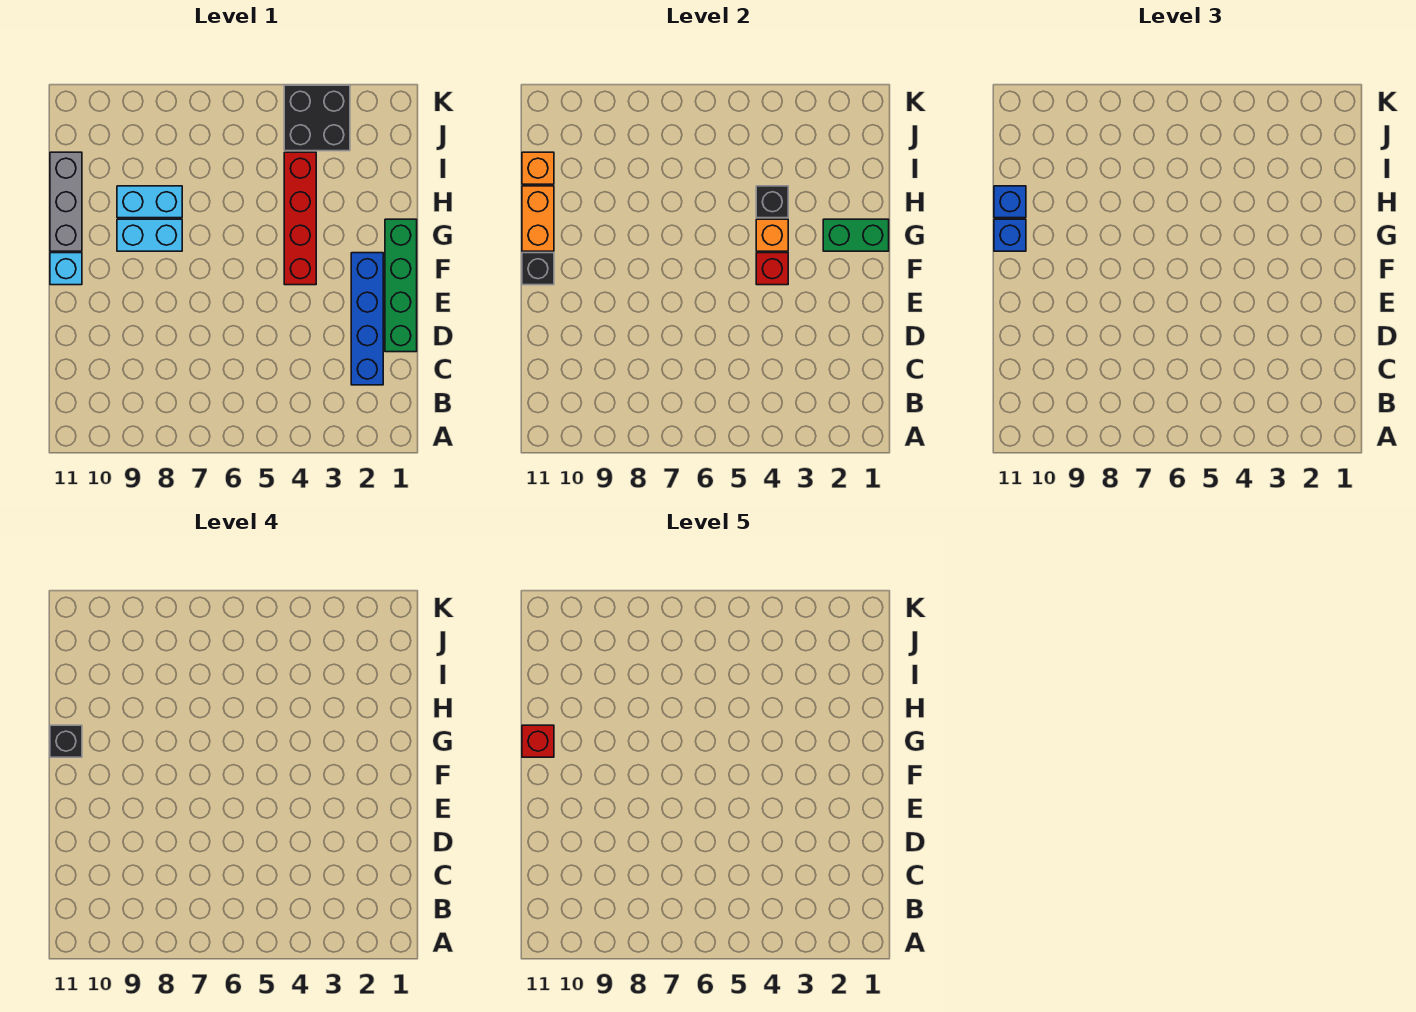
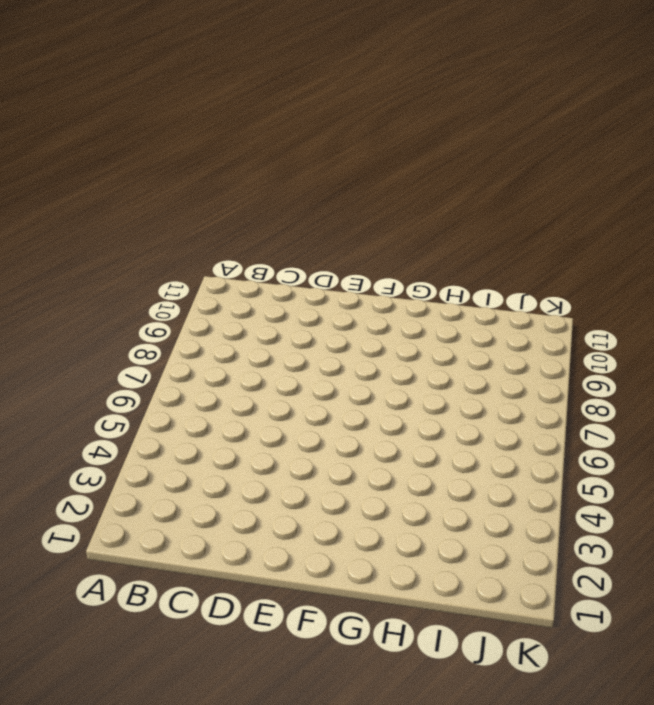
none -> blue 1x4 brick [351,253,383,385]
none -> green 1x4 brick [385,219,417,352]
none -> red 1x4 brick [284,152,316,285]

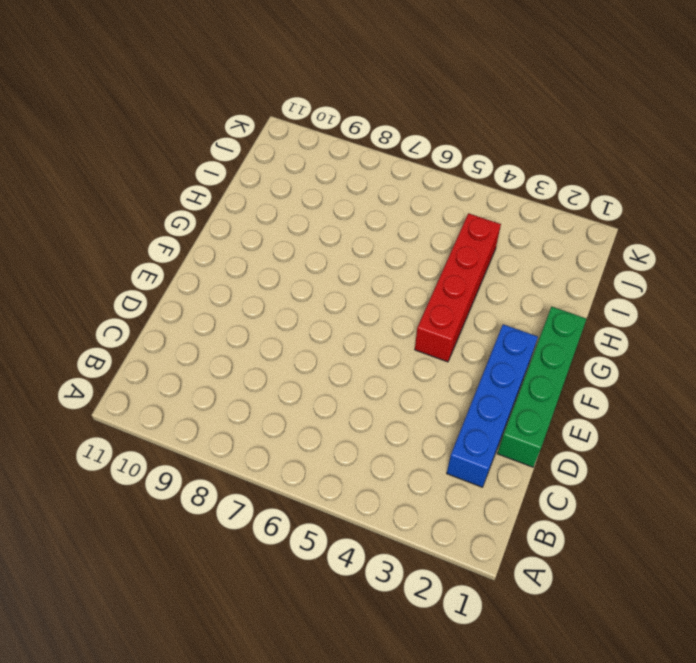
none -> cyan 1x1 brick [50,253,82,285]
none -> cyan 1x2 brick [117,219,182,251]
none -> grey 1x3 brick [50,152,82,251]

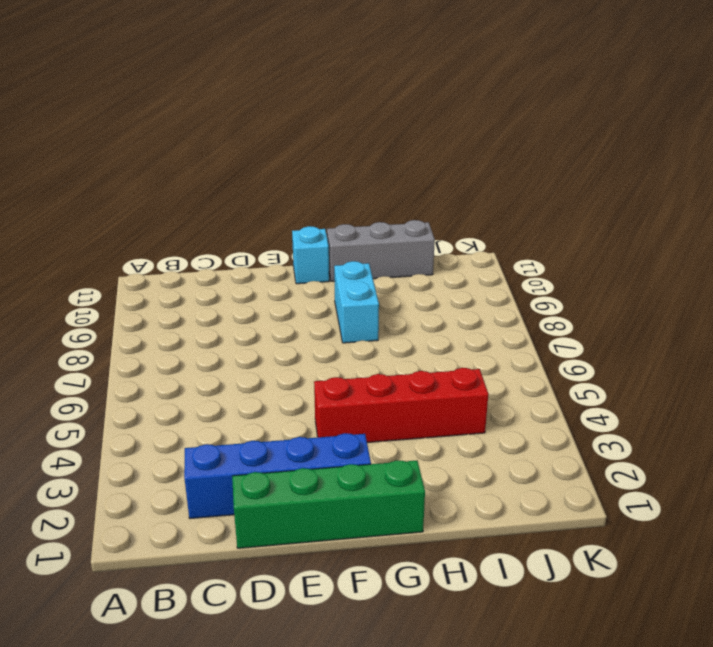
none -> cyan 1x2 brick [117,186,182,218]
none -> black 2x2 brick [284,85,350,151]
none -> red 1x1 brick [756,253,788,285]

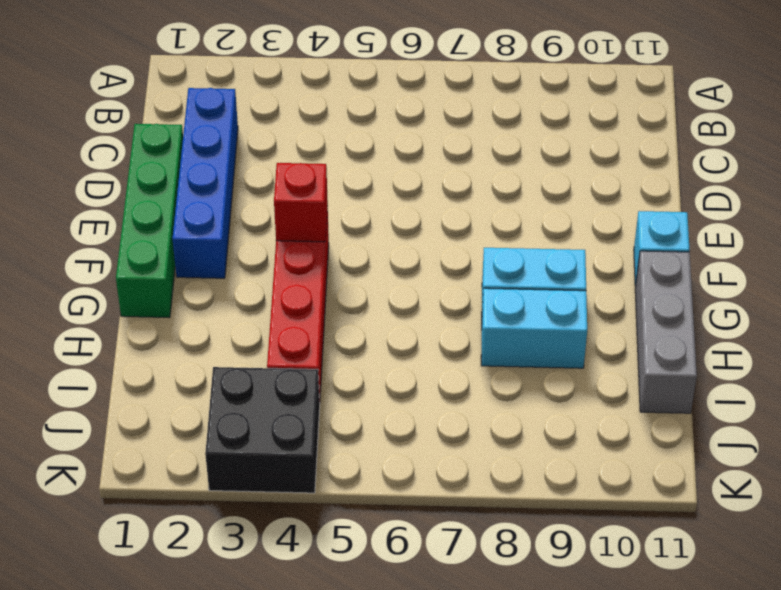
none -> black 1x1 brick [522,253,554,285]
none -> green 1x2 brick [823,219,889,251]
none -> orange 1x1 brick [756,219,788,251]

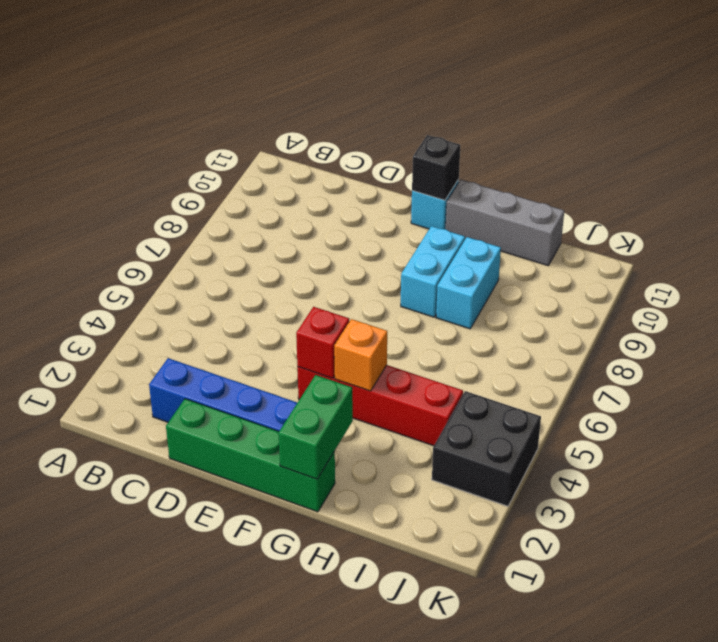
none -> orange 1x2 brick [522,186,554,251]
none -> black 1x1 brick [756,186,788,218]
none -> orange 1x1 brick [522,152,554,184]

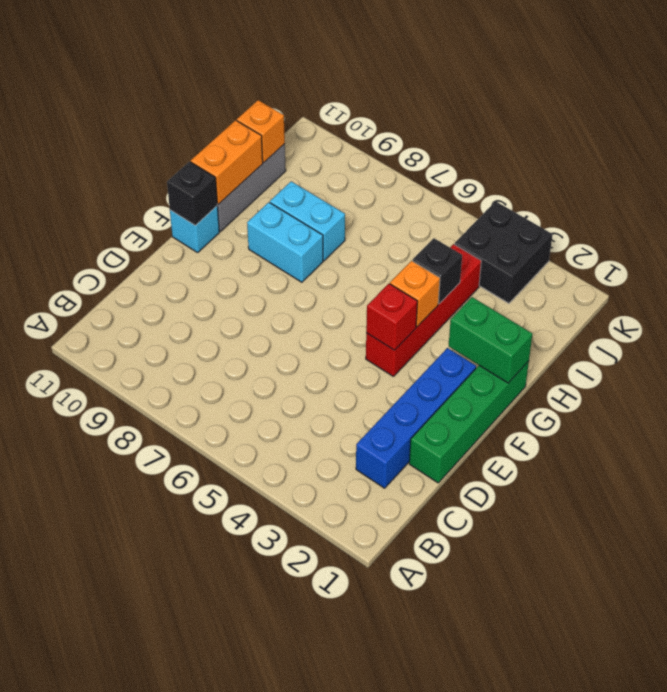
none -> blue 1x1 brick [994,219,1026,251]
none -> blue 1x1 brick [994,186,1026,218]
none -> black 1x1 brick [50,725,82,757]

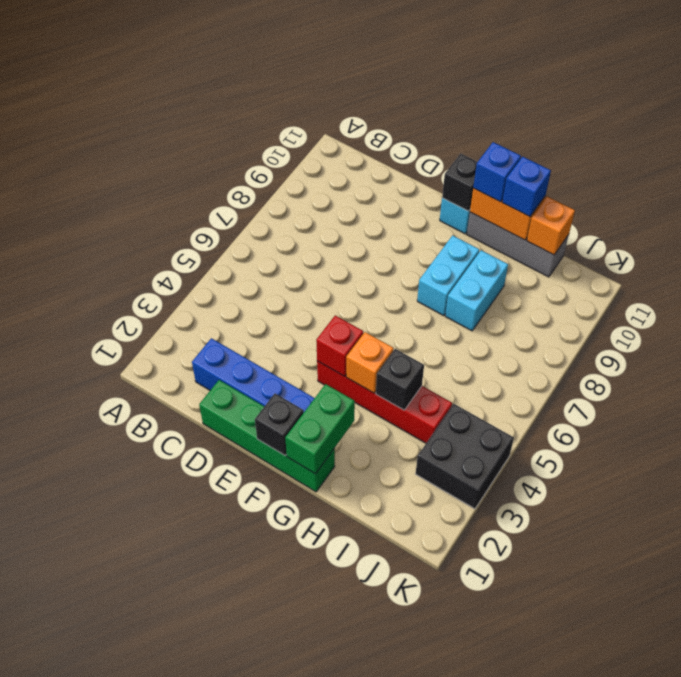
black 1x1 brick [255,394,304,455] -> black 1x1 brick moved to [50,725,82,757]
none -> red 1x1 brick [522,725,554,757]

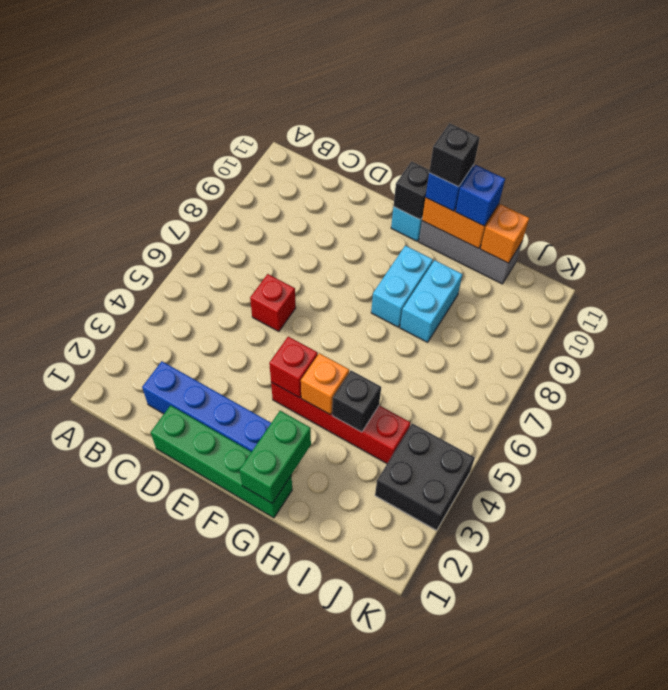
red 1x1 brick [250,274,296,331] -> red 1x1 brick moved to [522,725,554,757]

